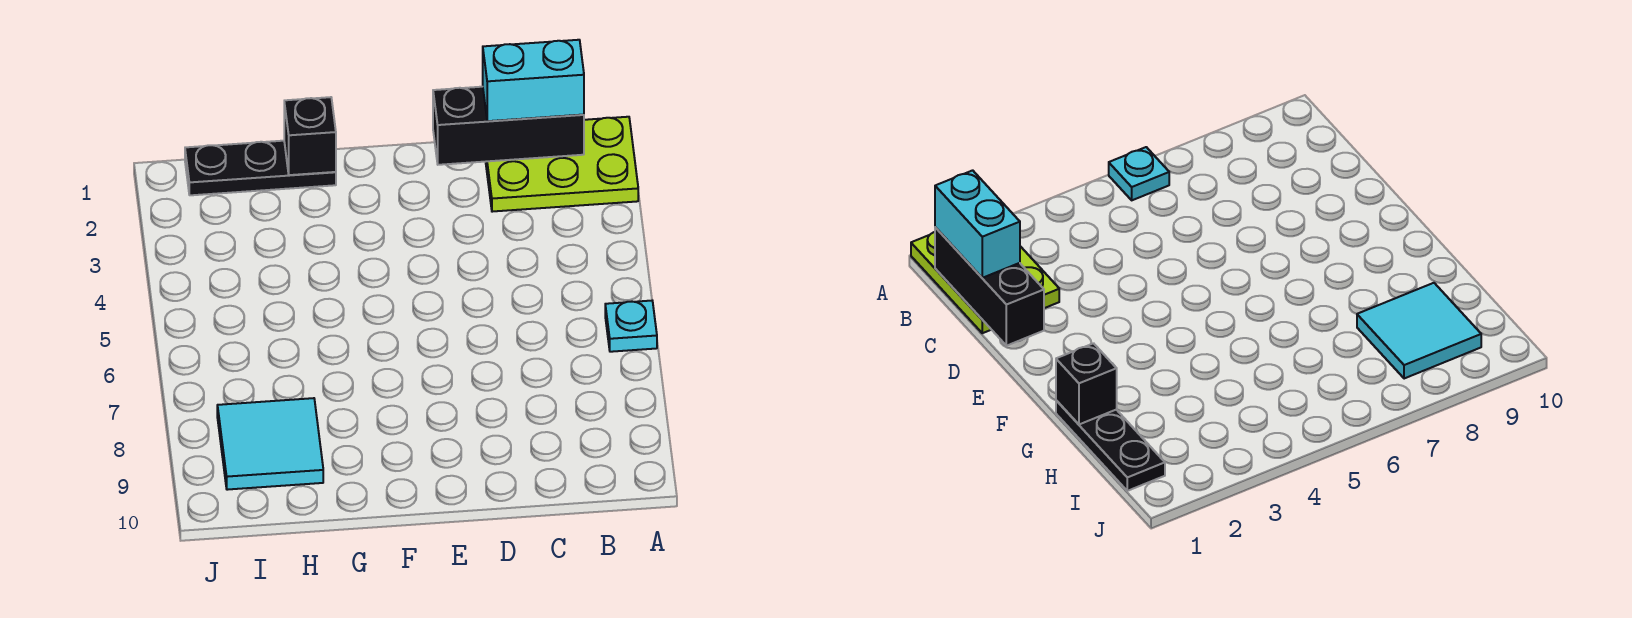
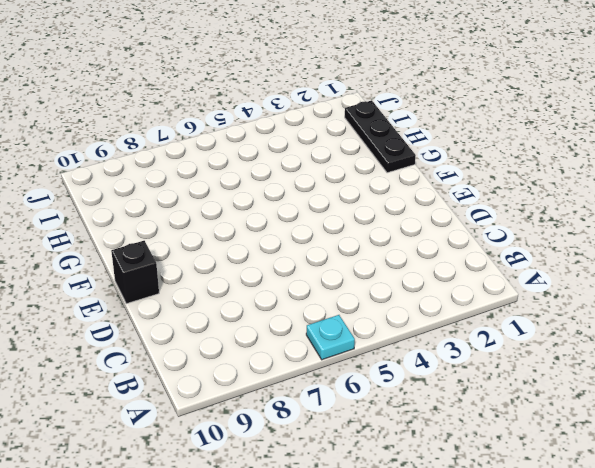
black 1x1 brick [111,241,159,304] -> black 1x1 brick moved to [284,97,336,175]
none -> lime 2x3 plate [486,117,638,212]
none -> cyan 2x2 tile [217,398,323,490]

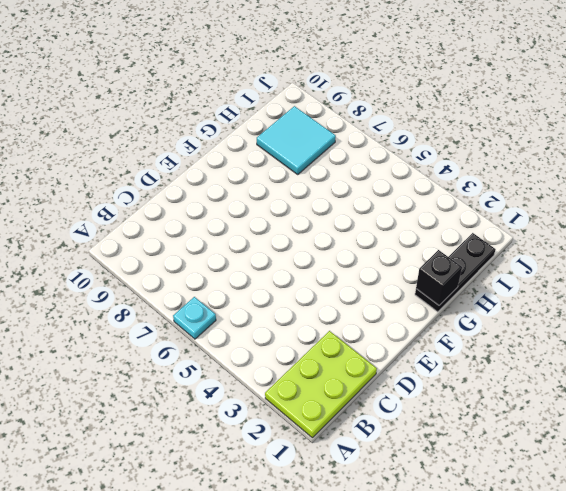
none -> black 1x3 brick [433,87,584,165]
none -> cyan 1x2 brick [483,40,584,121]

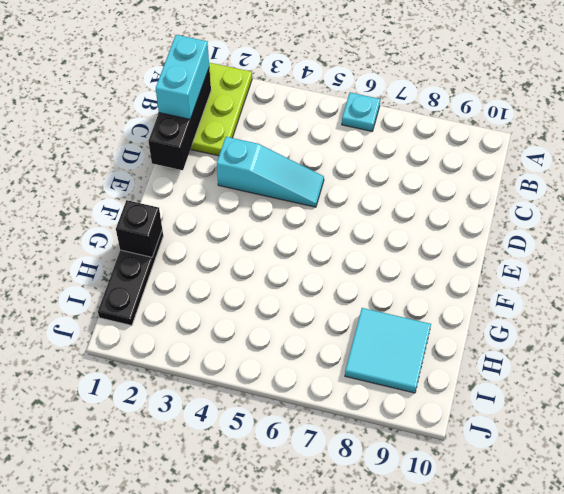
cyan 1x3 slope [217,137,324,207] -> none

